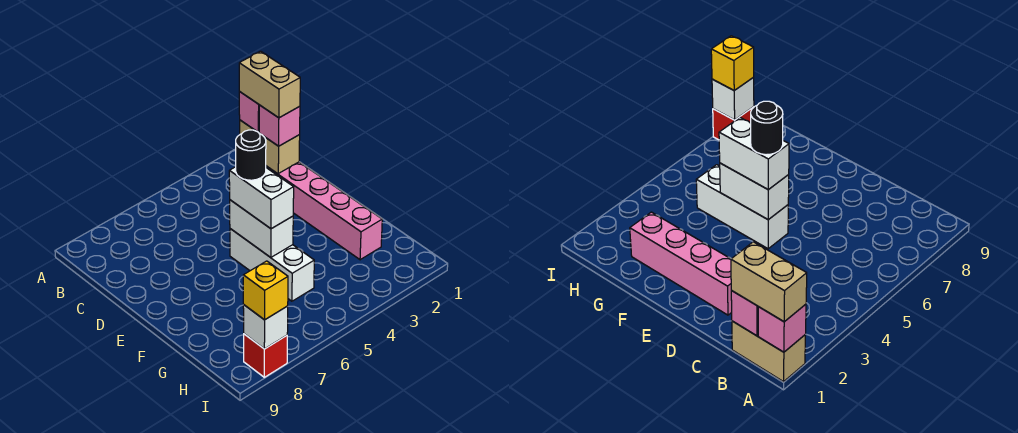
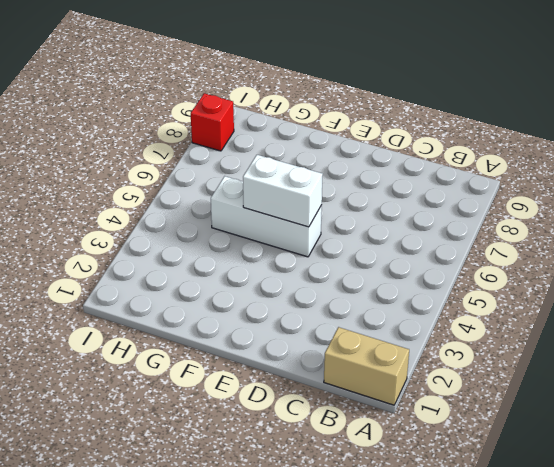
none -> pink 1x4 brick [278,162,382,260]
none -> pink 1x1 brick [239,92,259,132]
none -> pink 1x1 brick [259,105,300,146]

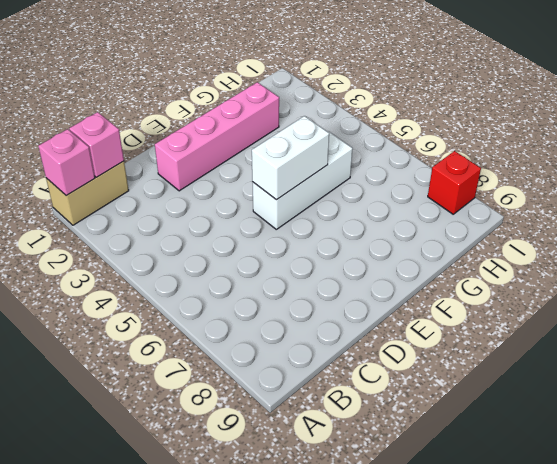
none -> white 1x1 brick [243,305,288,349]
none -> tan 1x2 brick [239,51,300,118]
none -> white 1x2 brick [229,167,294,229]

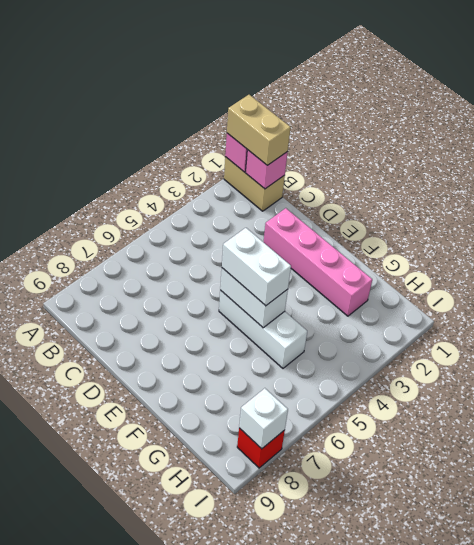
none -> yellow 1x1 brick [243,261,288,320]
none -> black 1x1 round brick [236,130,266,180]

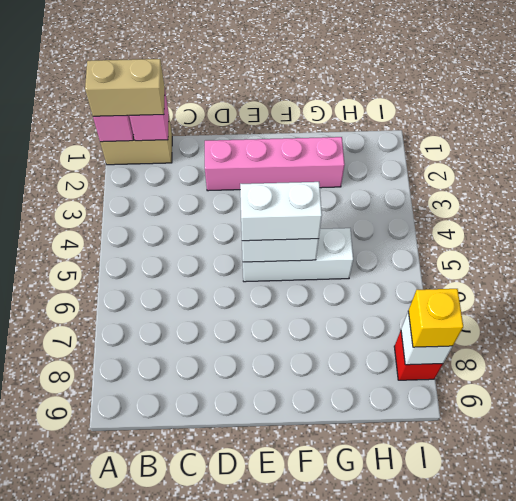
none -> black 1x1 round brick [236,130,266,180]

